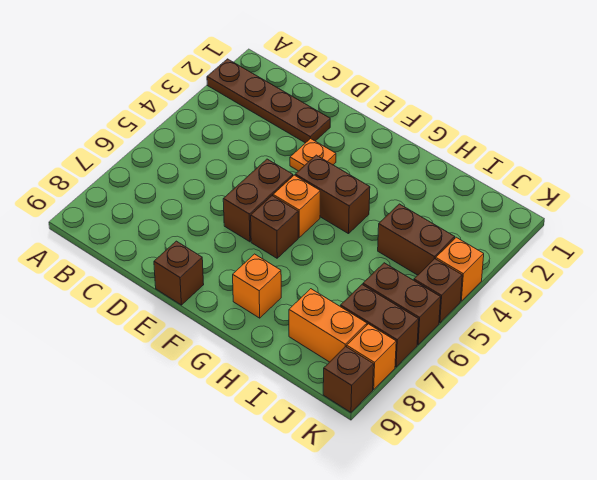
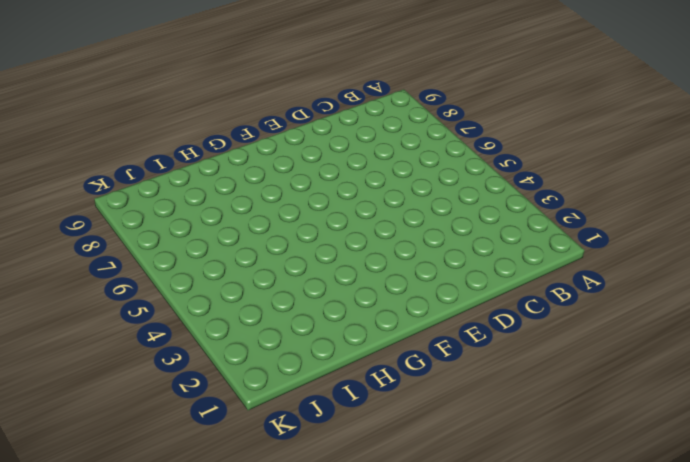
none -> brown 1x4 plate [207,59,330,143]
none -> orange 1x1 plate [290,138,336,171]
none -> brown 1x2 brick [223,159,293,242]

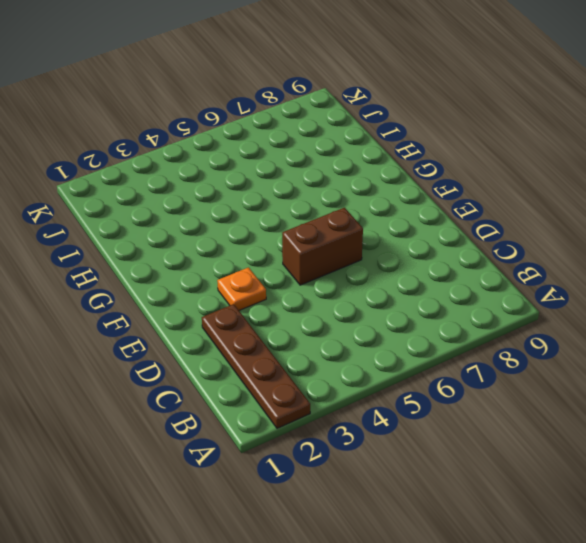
none -> brown 1x1 brick [154,241,204,305]
none -> brown 1x2 brick [295,155,370,234]
none -> orange 1x1 brick [273,175,320,237]

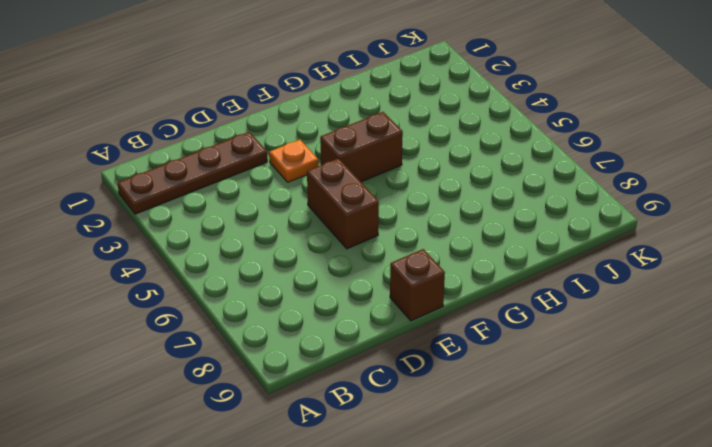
none -> orange 1x1 brick [273,175,320,237]
none -> brown 1x1 brick [251,196,298,258]
none -> orange 1x1 brick [233,254,281,318]

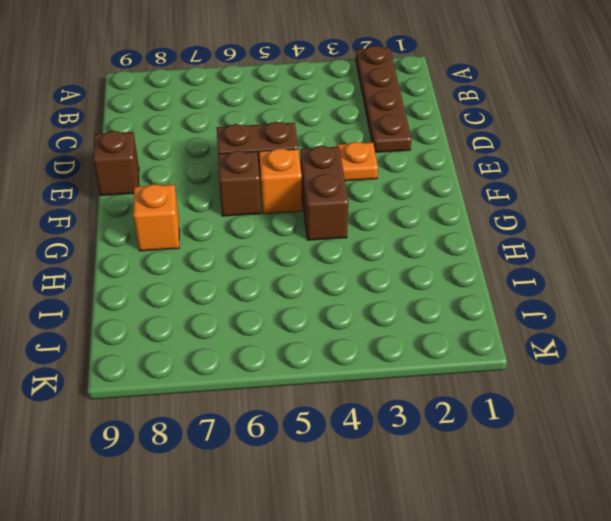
none -> brown 1x2 brick [378,204,455,275]
none -> orange 1x2 brick [289,289,367,362]
none -> brown 1x2 brick [363,263,441,345]

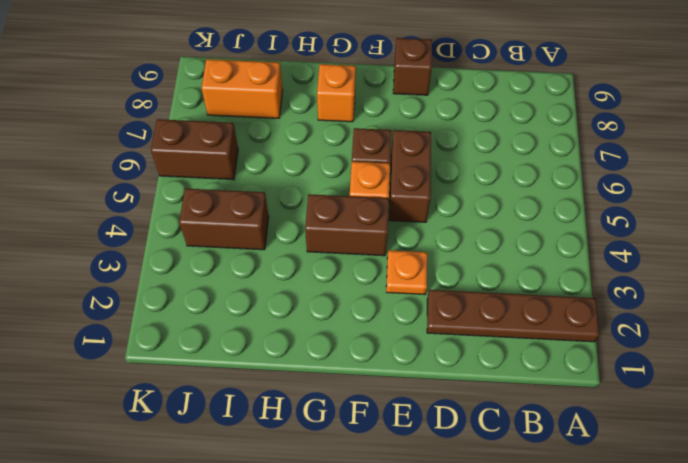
none -> brown 1x2 brick [340,285,419,367]
none -> orange 1x1 brick [436,237,484,301]
none -> brown 1x1 brick [414,259,462,323]

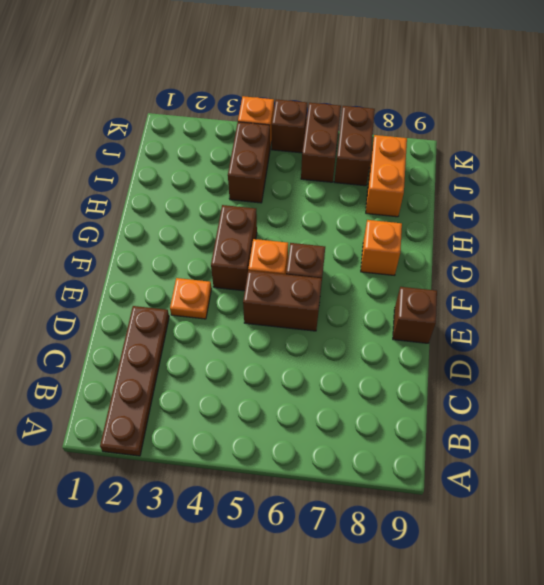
none -> orange 1x1 brick [347,324,396,389]
none -> brown 1x1 brick [323,346,374,412]

